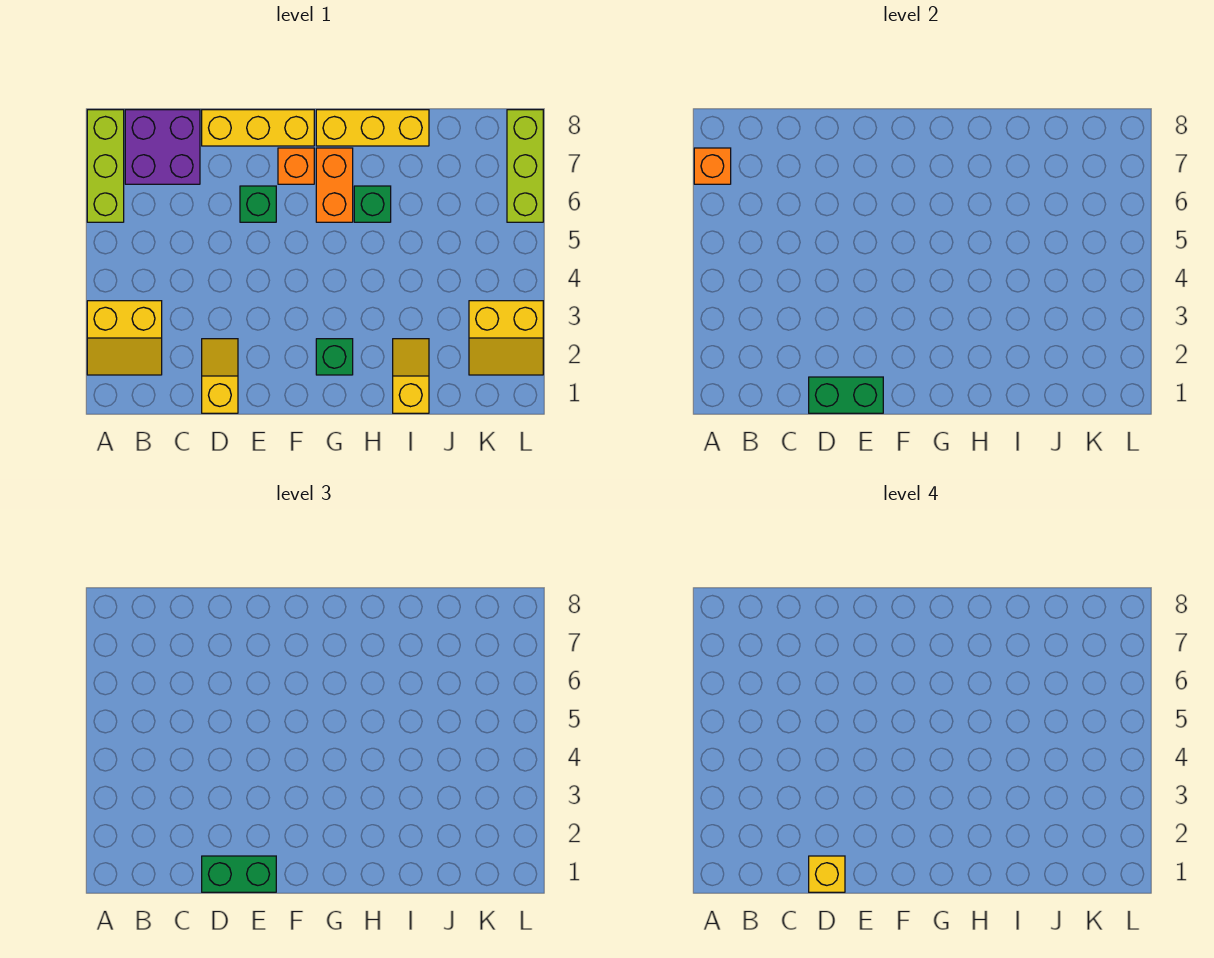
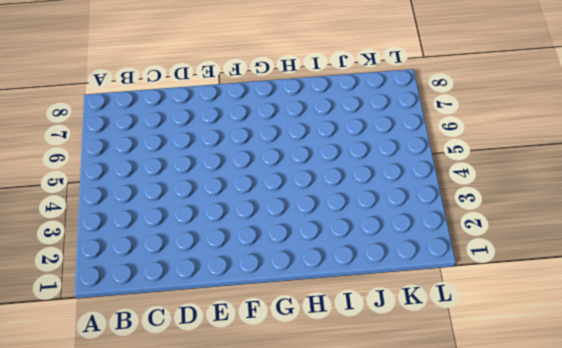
none -> yellow 2x2 slope [87,301,162,375]
none -> lime 1x3 brick [87,110,124,222]
none -> purple 2x2 brick [125,110,200,184]

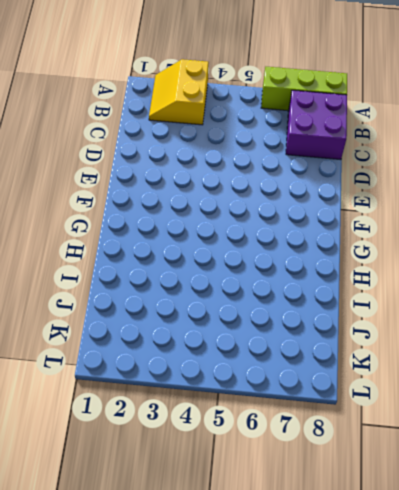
none -> yellow 1x2 slope [202,339,238,413]
none -> yellow 1x3 brick [202,110,314,146]
none -> green 1x1 brick [240,186,276,222]

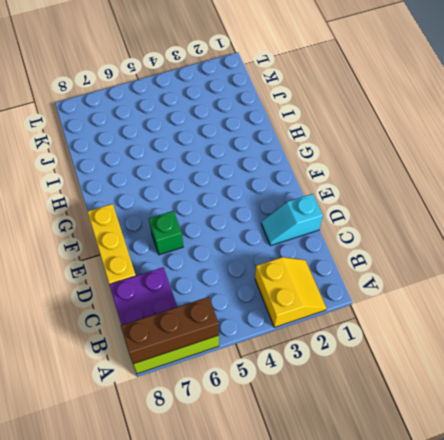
brown 1x3 brick [121,297,219,364] -> orange 1x1 brick [694,148,731,184]
cyan 1x2 slope [261,194,323,246] -> yellow 1x2 slope [202,339,238,413]
none -> orange 1x1 brick [278,148,314,184]
none -> green 1x1 brick [316,339,353,375]
none -> orange 1x2 brick [316,148,353,222]

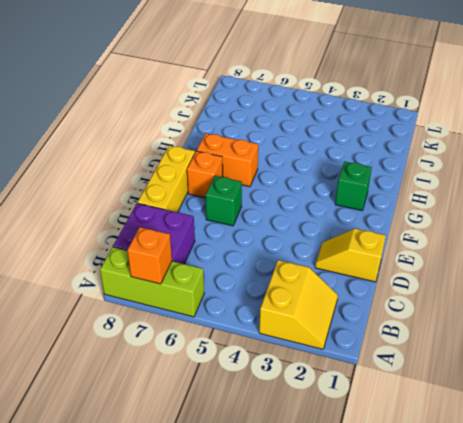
none -> yellow 1x3 brick [316,110,429,146]
none -> green 1x1 brick [354,186,391,222]
none -> yellow 1x2 slope [393,339,429,413]

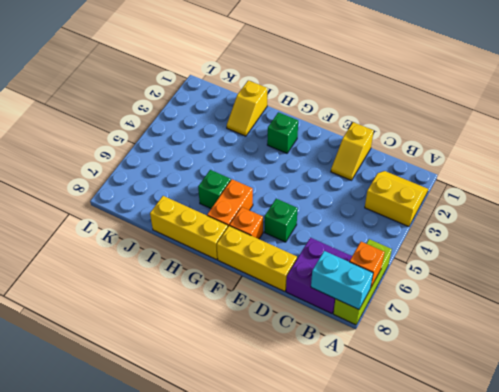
cyan 1x2 brick [311,251,373,309] -> none
none -> yellow 2x2 slope [469,301,543,375]
none -> lime 1x3 brick [507,110,543,222]
none -> green 1x2 brick [809,377,883,413]

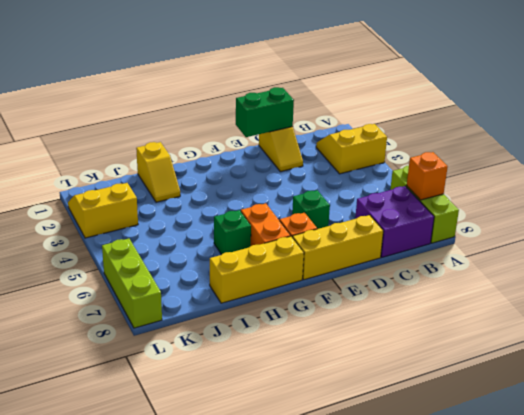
none -> green 1x1 brick [316,339,353,375]
none -> green 1x2 brick [202,856,276,892]
none -> yellow 1x1 brick [809,856,845,892]

